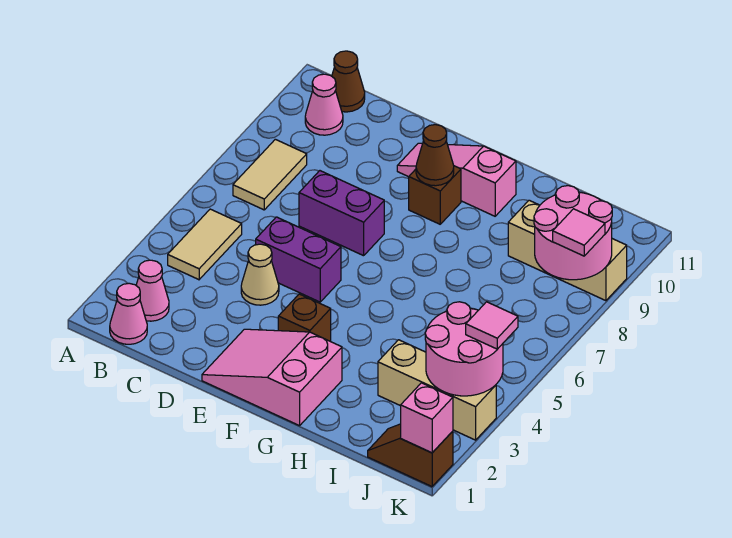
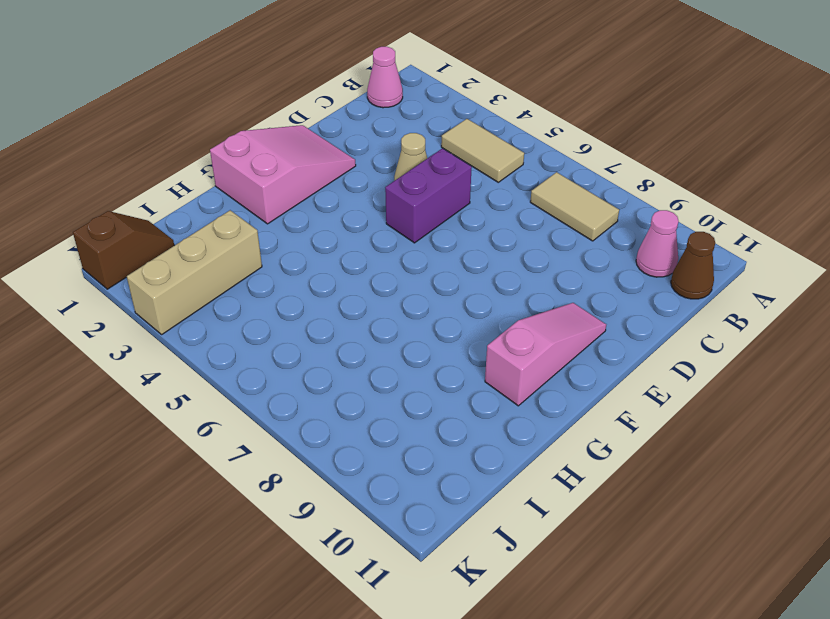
none -> pink 1x1 cone [136,260,169,321]
none -> purple 1x2 brick [299,171,384,256]
none -> brown 1x1 brick [278,294,331,341]

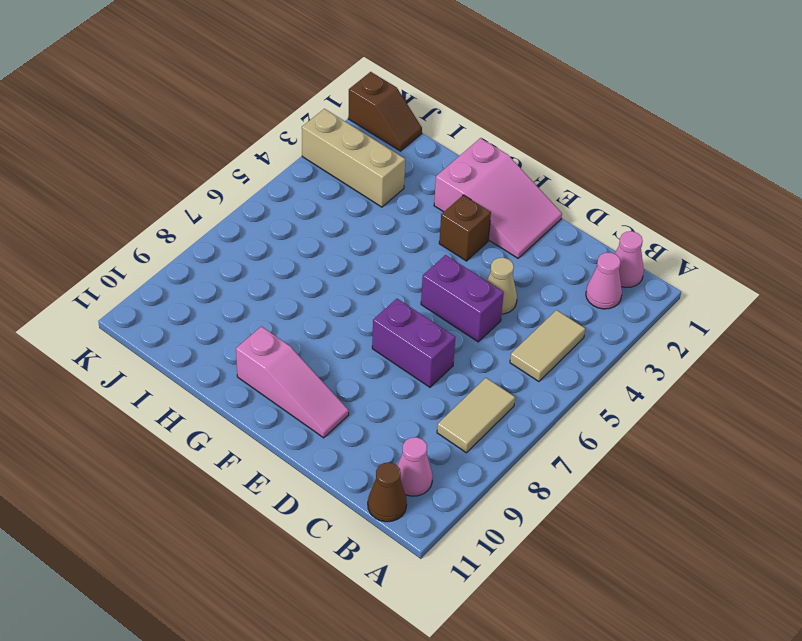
none -> brown 1x1 brick [409,166,461,224]
none -> tan 1x3 brick [508,200,627,301]
none -> brown 1x1 cone [416,125,454,186]

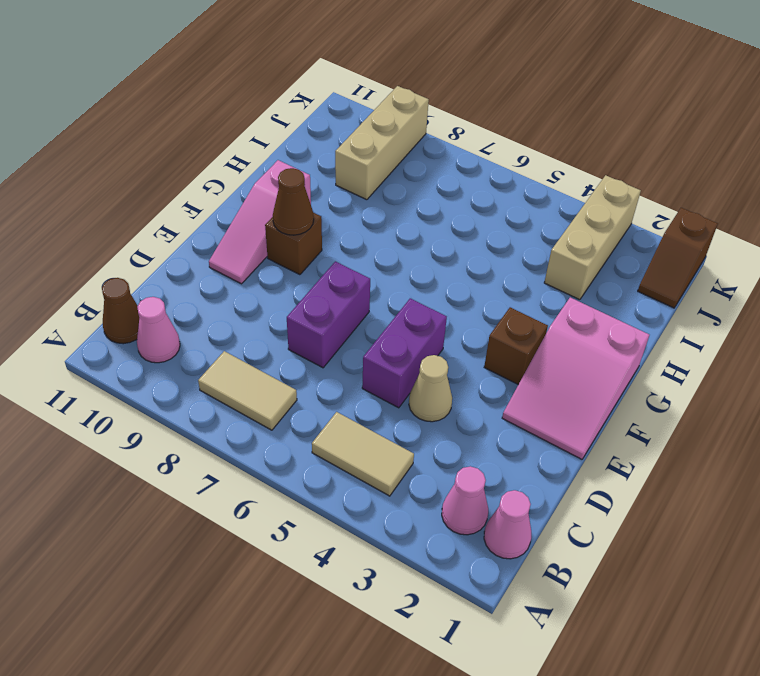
none -> pink 2x2 round brick [425,302,503,396]
none -> pink 2x2 round brick [534,186,612,280]
none -> pink 1x1 brick [401,383,453,453]

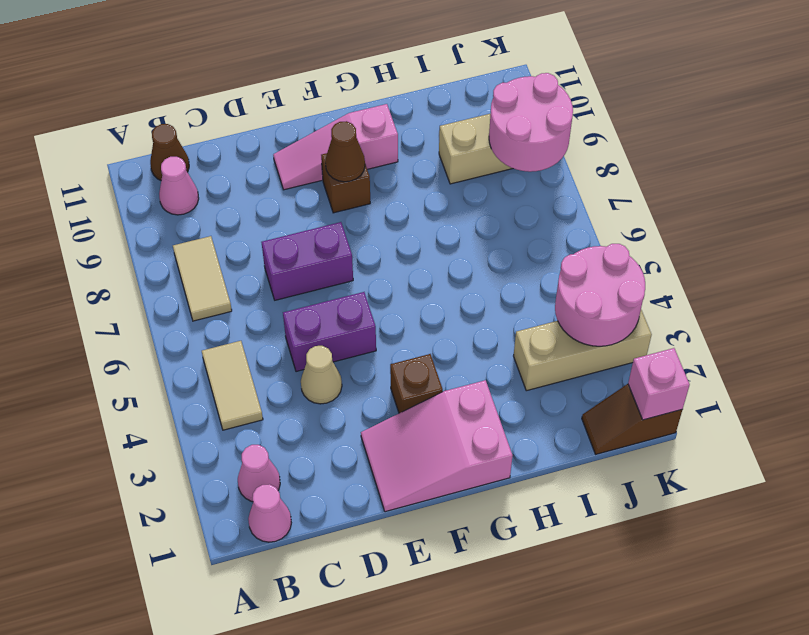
none -> pink 1x1 tile [466,302,518,349]
none -> pink 1x1 tile [553,209,605,256]

